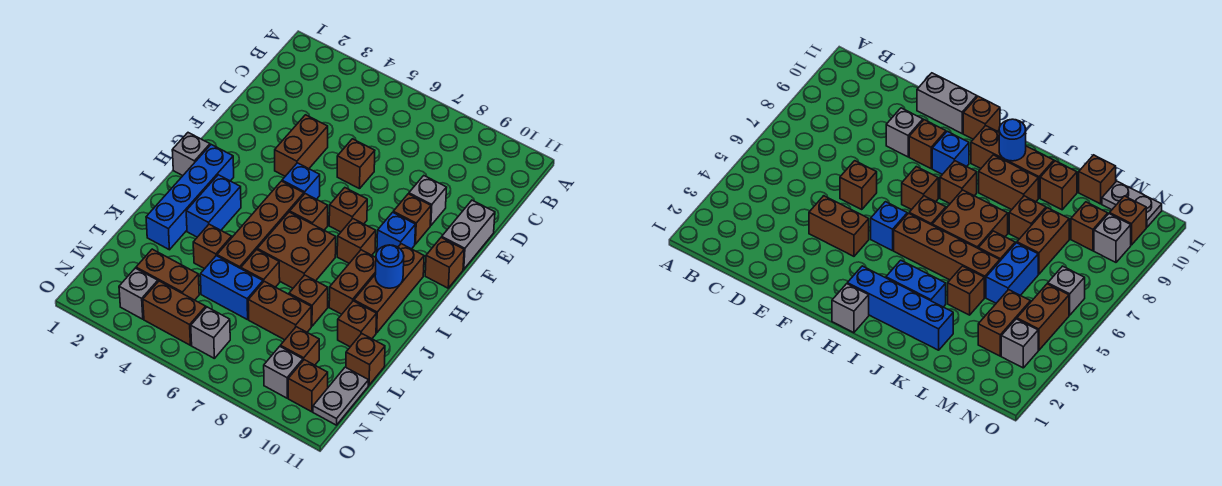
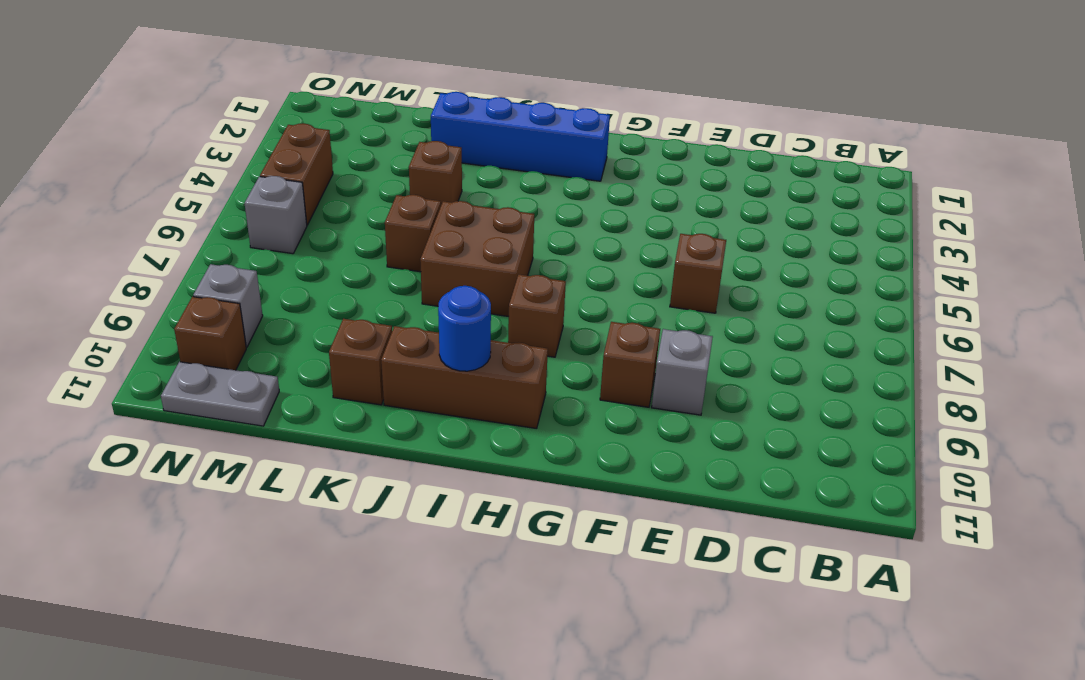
none -> brown 1x2 brick [275,115,328,176]
none -> grey 1x2 brick [442,200,495,269]
none -> blue 1x1 brick [282,163,320,199]
none -> brown 1x1 brick [329,188,367,232]

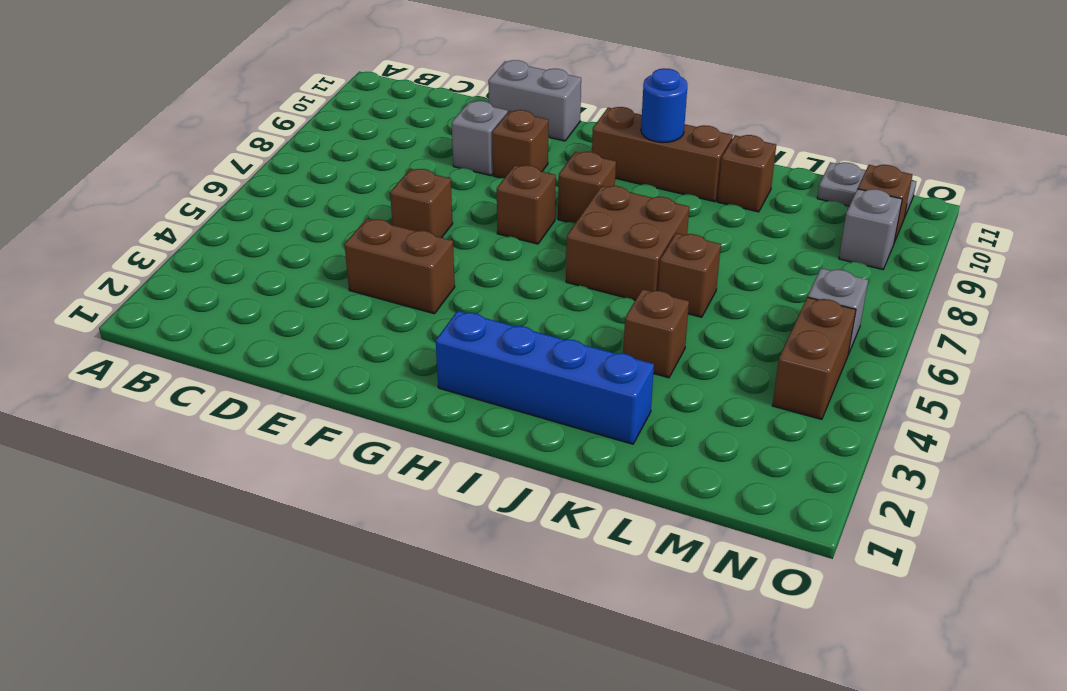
none -> blue 1x1 brick [282,163,320,199]
none -> blue 1x1 brick [377,212,416,251]
none -> brown 1x1 brick [425,237,464,288]
none -> grey 1x1 brick [172,133,210,176]

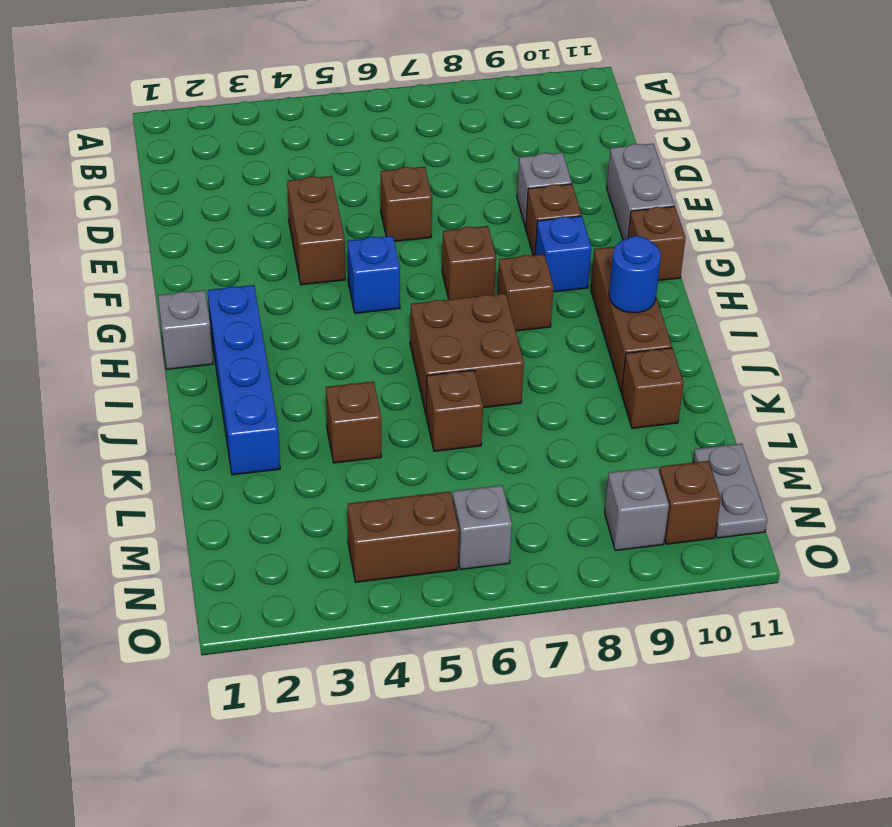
none -> brown 1x4 brick [217,181,304,269]
none -> brown 1x1 brick [290,194,328,230]
none -> blue 1x2 brick [186,175,241,237]
none -> brown 1x2 brick [329,250,376,314]

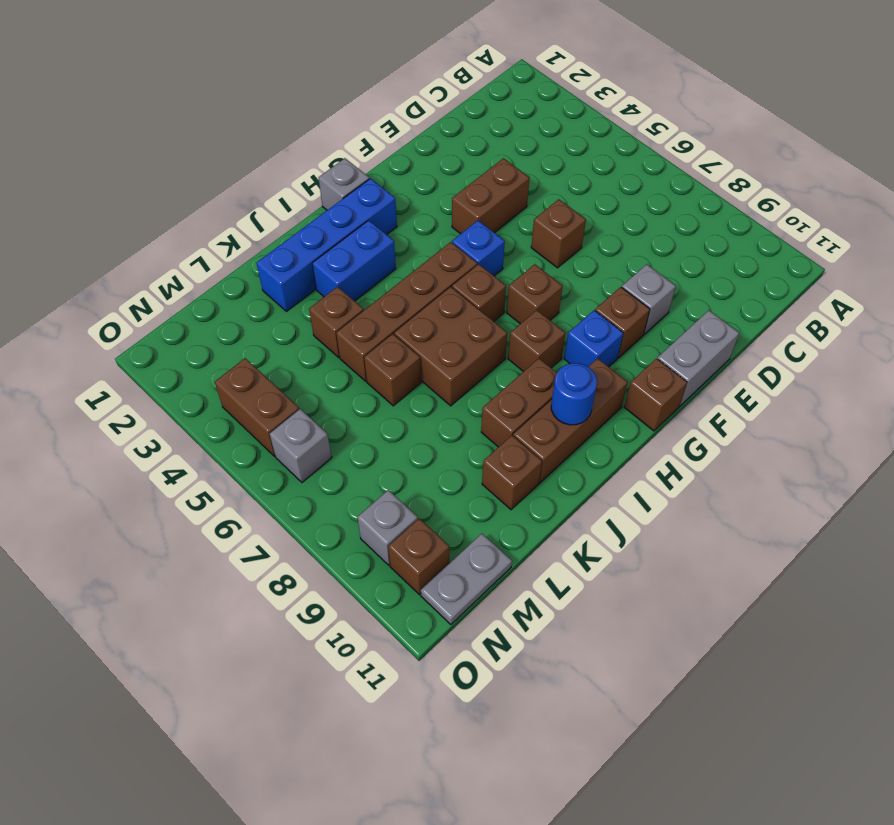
none -> brown 1x1 brick [289,275,328,326]
none -> blue 1x2 brick [200,256,263,320]
none -> brown 1x2 brick [248,281,311,340]
none -> brown 1x1 brick [346,333,385,385]

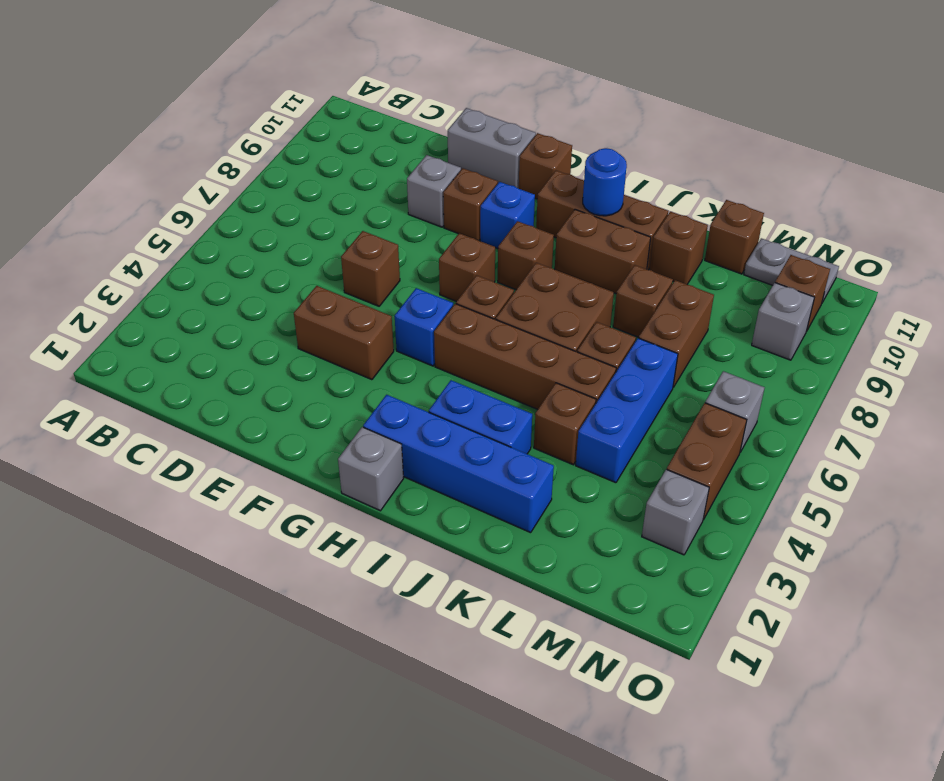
blue 1x3 brick [576,338,678,483] -> blue 1x2 brick [200,256,263,320]
none -> brown 1x2 brick [136,249,199,300]
none -> brown 1x1 brick [280,327,319,365]

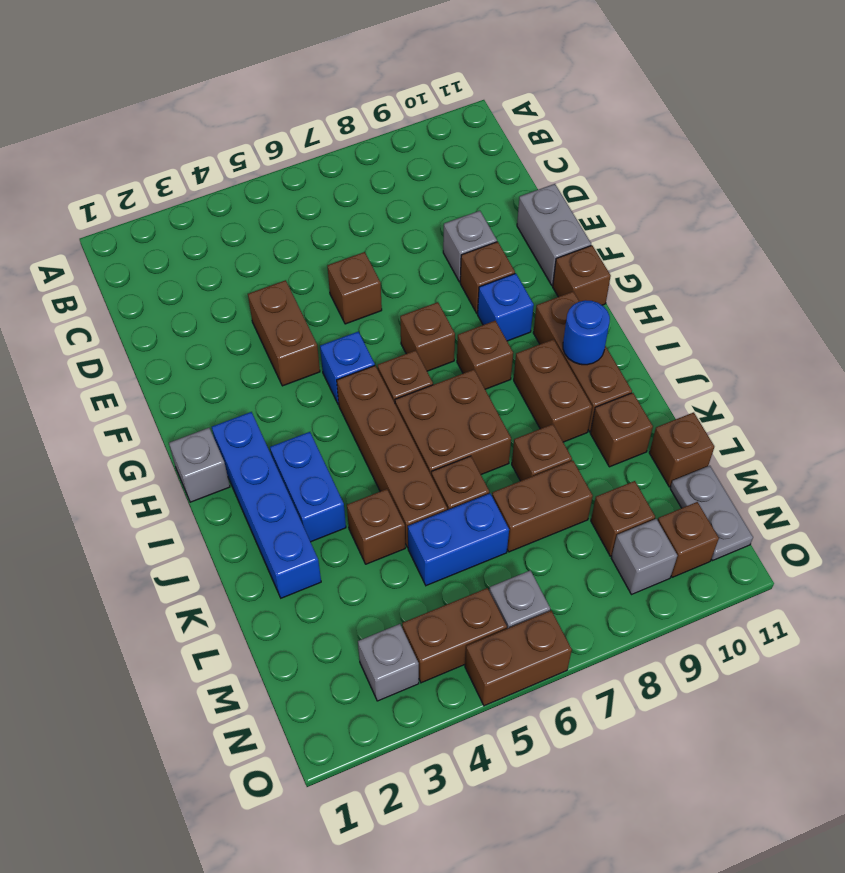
brown 1x2 brick [465,611,572,706] -> brown 1x2 brick moved to [136,249,199,300]

